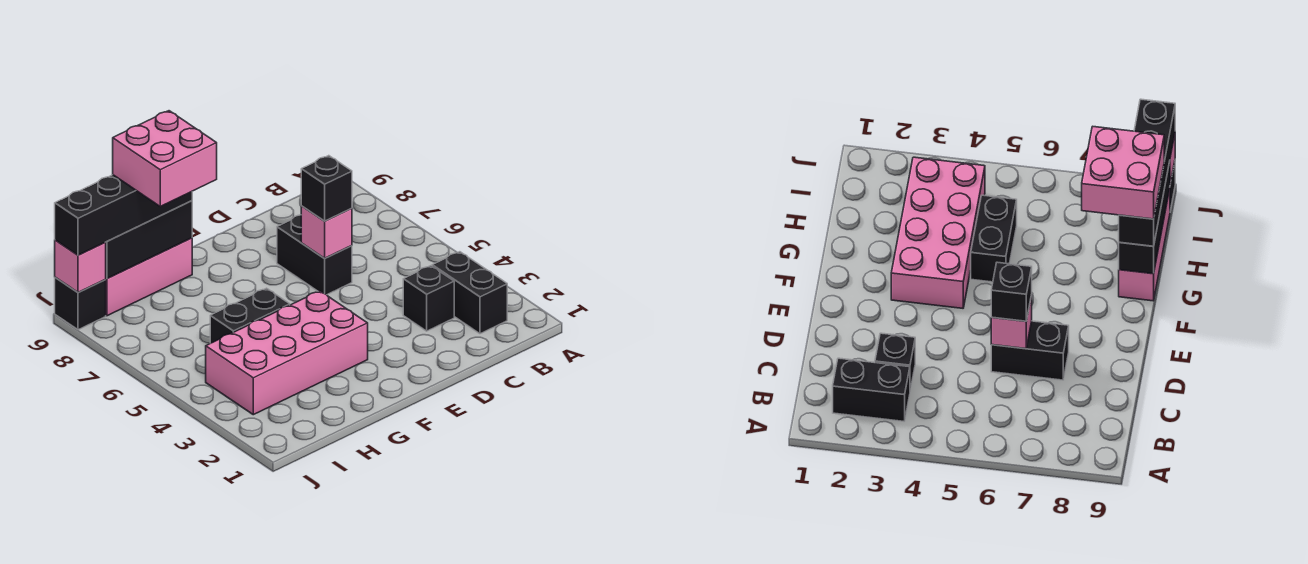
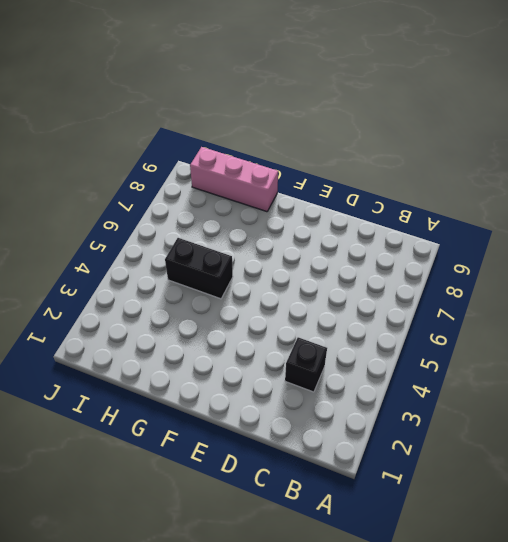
none -> black 1x2 brick [432,252,507,334]
none -> black 1x2 brick [277,215,352,295]
none -> pink 2x4 brick [206,291,368,415]

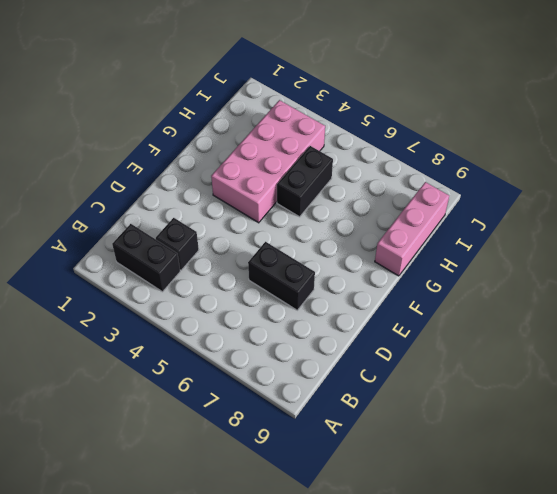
none -> black 1x1 brick [55,277,106,330]
none -> pink 1x1 brick [301,206,352,258]
none -> black 1x3 brick [105,201,192,279]

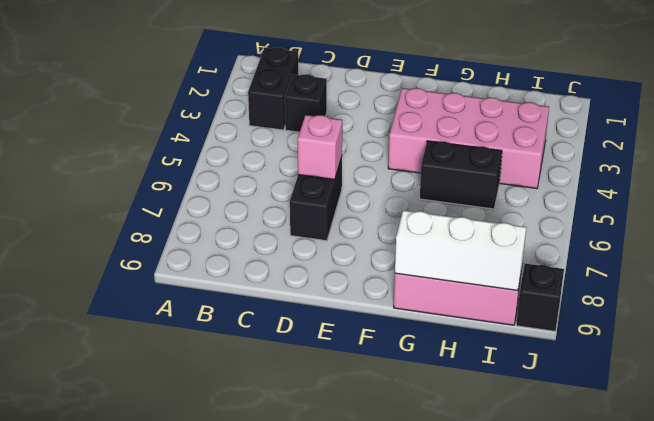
white 1x3 brick [395,210,526,290] -> black 1x3 brick [105,201,192,279]
none -> pink 1x1 brick [55,240,106,293]
none -> black 1x1 brick [301,156,352,221]
none -> black 1x4 brick [55,175,192,255]

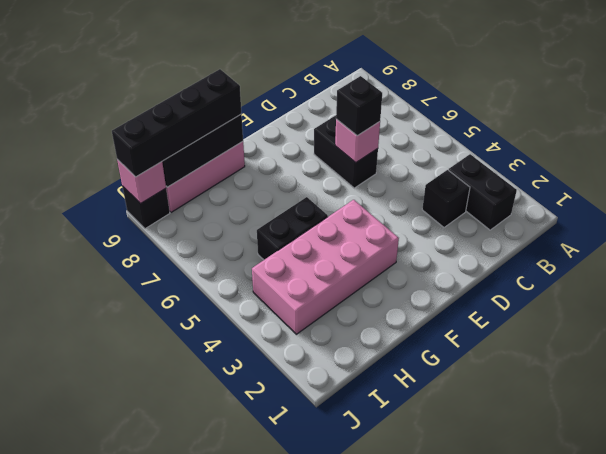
none -> pink 2x2 brick [113,111,217,206]

